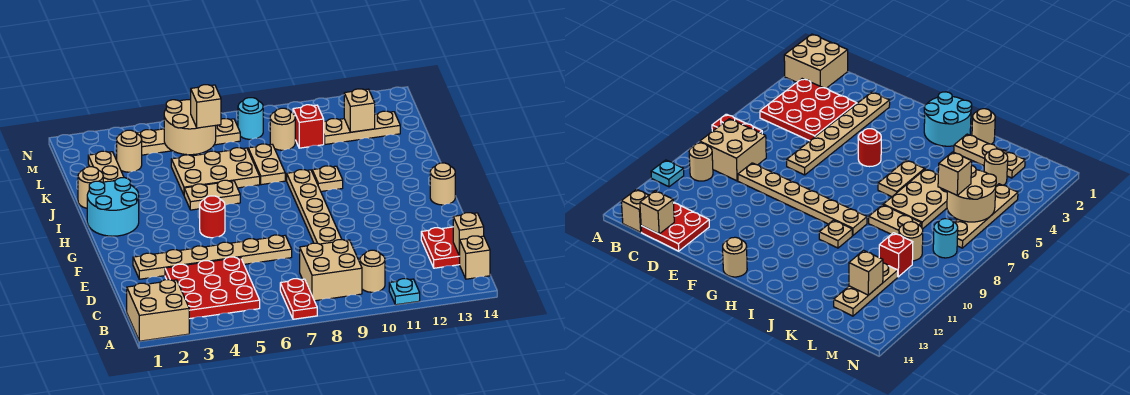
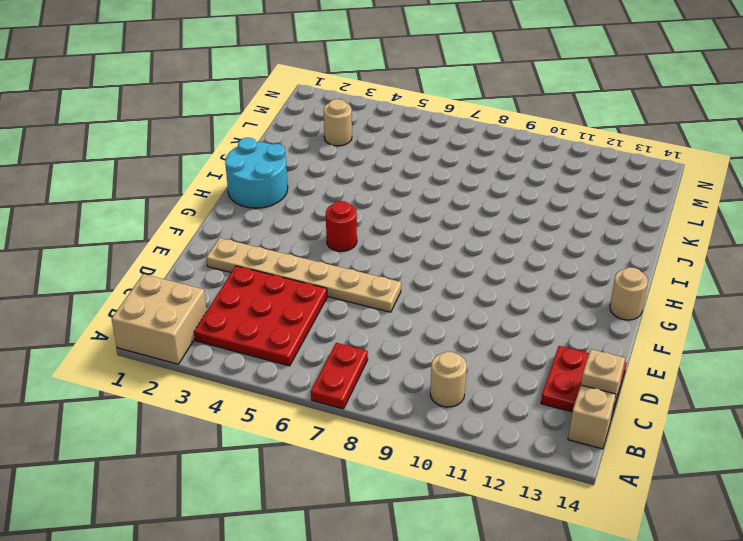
none -> cyan 1x1 plate [389,279,420,305]
none -> tan 2x2 brick [300,240,362,301]
none -> tan 1x6 plate [287,170,342,244]

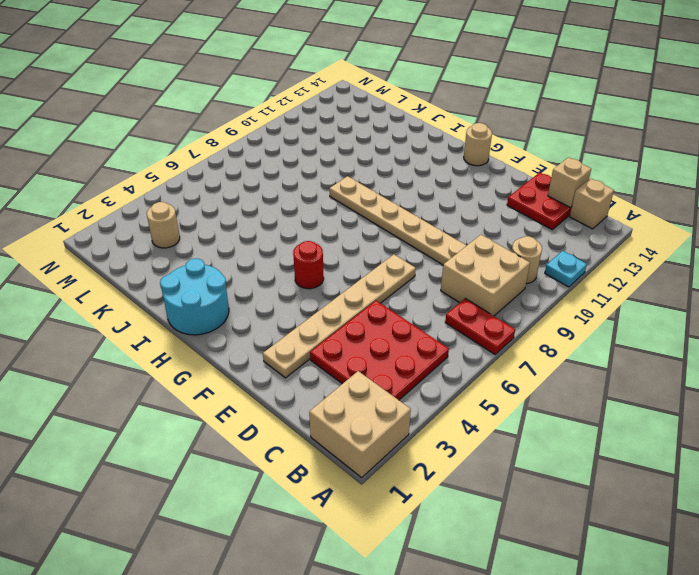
none -> tan 1x2 plate [184,180,240,210]
none -> tan 1x1 plate [312,166,343,191]
none -> tan 1x1 round brick [78,167,103,208]

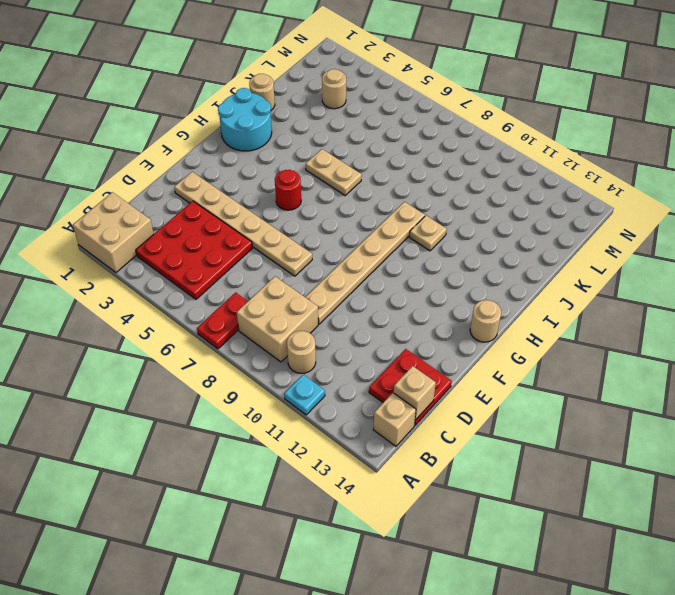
none -> tan 1x3 plate [88,151,124,182]
none -> tan 2x3 plate [171,148,260,195]
none -> tan 1x2 plate [248,144,285,185]

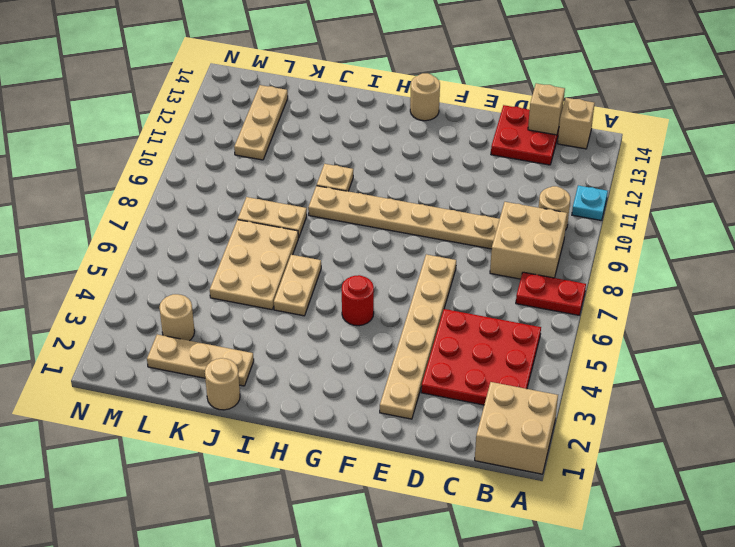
none -> cyan 2x2 round brick [87,178,139,236]
none -> tan 1x1 round brick [270,108,295,150]
none -> red 1x1 brick [293,105,324,148]

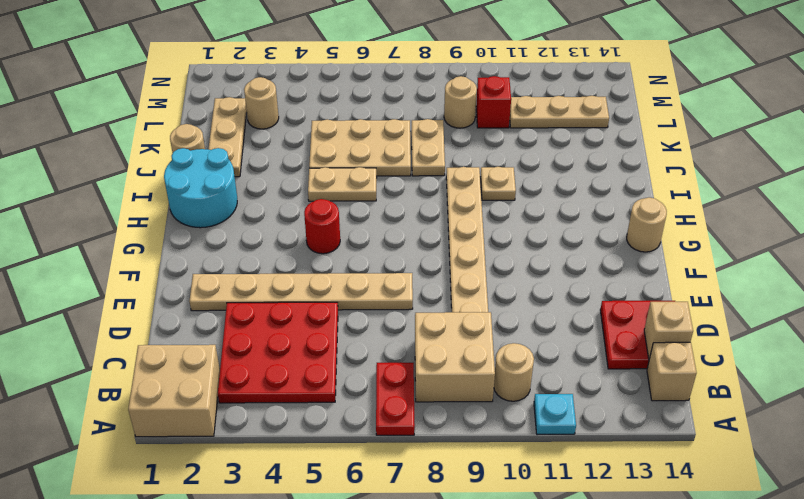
none -> tan 1x4 plate [137,119,240,155]
none -> cyan 1x1 round brick [238,98,263,139]
none -> tan 2x2 round brick [164,100,216,155]

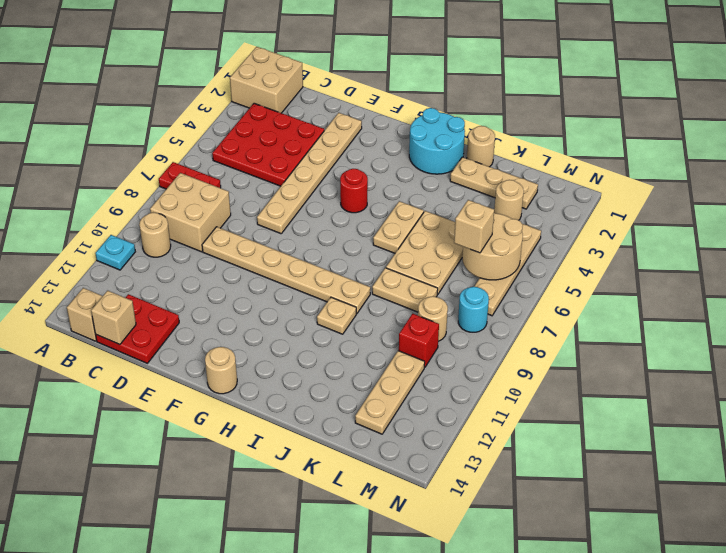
none -> tan 1x1 brick [344,89,375,132]

